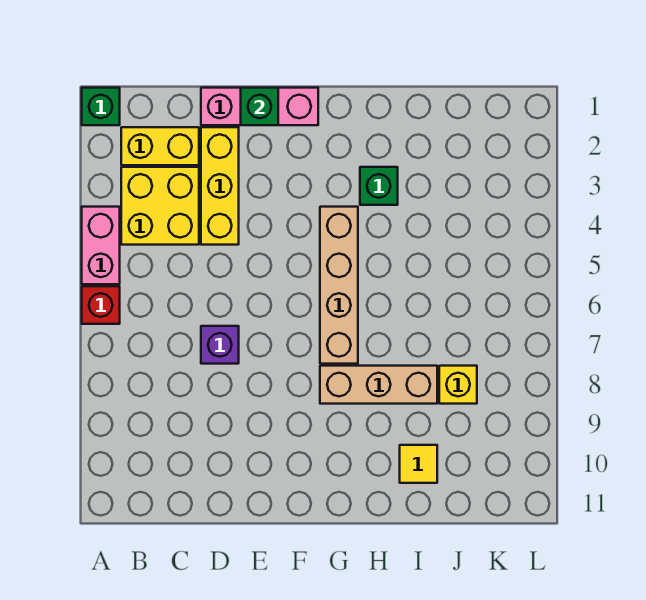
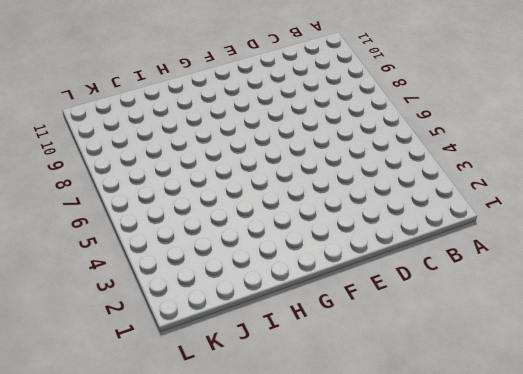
none -> green 1x1 brick [82,88,120,125]
none -> pink 1x2 brick [82,207,120,284]
none -> red 1x1 brick [82,286,120,324]

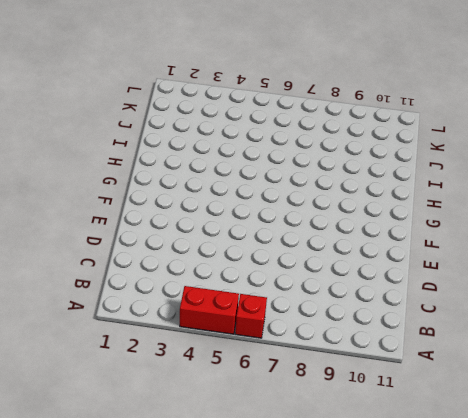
red 1x2 brick [180,286,239,334] -> pink 1x2 brick [82,207,120,284]
none -> green 1x1 brick [82,88,120,125]
none -> yellow 1x2 brick [121,127,199,165]
none -> yellow 2x2 brick [121,167,199,245]

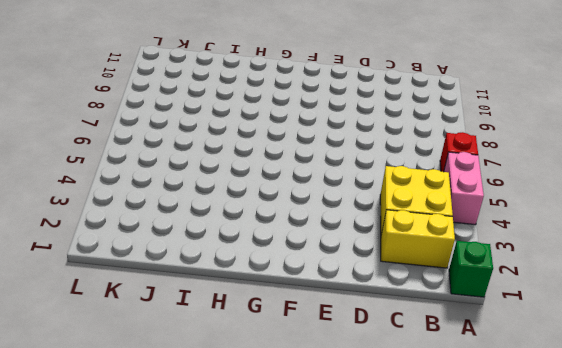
none -> pink 1x3 brick [201,88,318,125]
none -> yellow 1x3 brick [201,127,239,245]
none -> purple 1x1 brick [201,326,239,364]

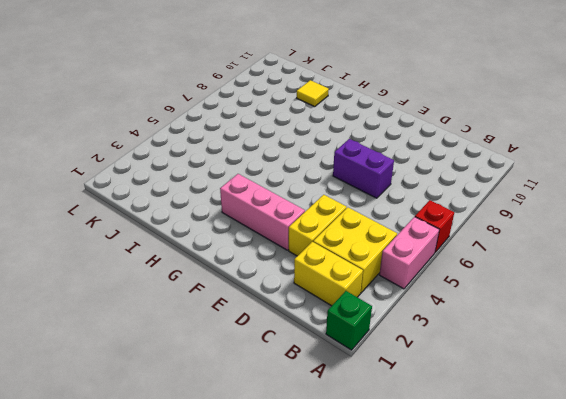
yellow 1x2 brick [289,195,347,256] -> yellow 1x3 brick [201,127,239,245]
purple 1x2 brick [333,139,394,198] -> purple 1x1 brick [201,326,239,364]
pink 1x3 brick [220,174,305,250] -> pink 1x3 brick moved to [201,88,318,125]
none -> tan 1x4 brick [320,207,358,364]
none -> tan 1x3 brick [320,366,437,404]
none -> green 1x1 brick [360,167,398,205]

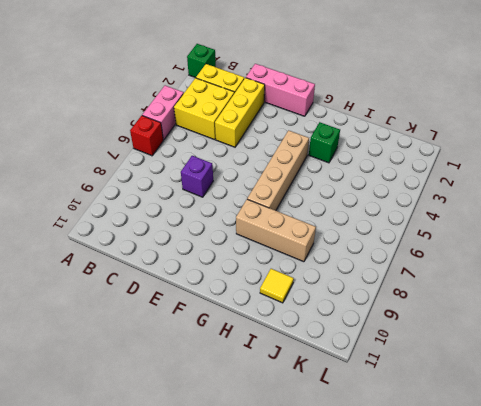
none -> yellow 1x1 brick [439,366,477,404]
none -> green 1x1 brick [241,88,278,125]

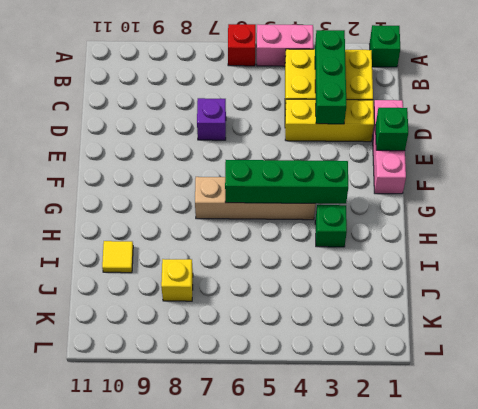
green 1x3 brick [315,30,346,124] -> none
green 1x4 brick [225,160,348,204] -> none
none -> tan 1x3 brick [320,366,437,404]

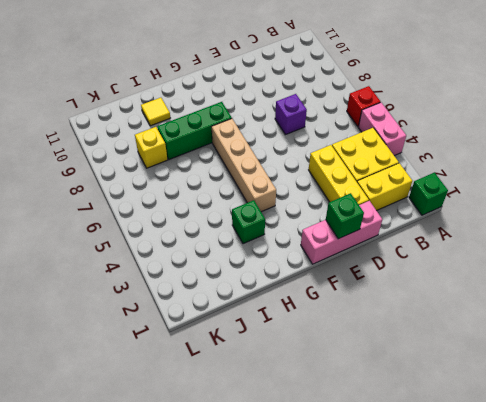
green 1x3 brick [157,102,232,160] -> tan 1x3 brick [320,366,437,404]

